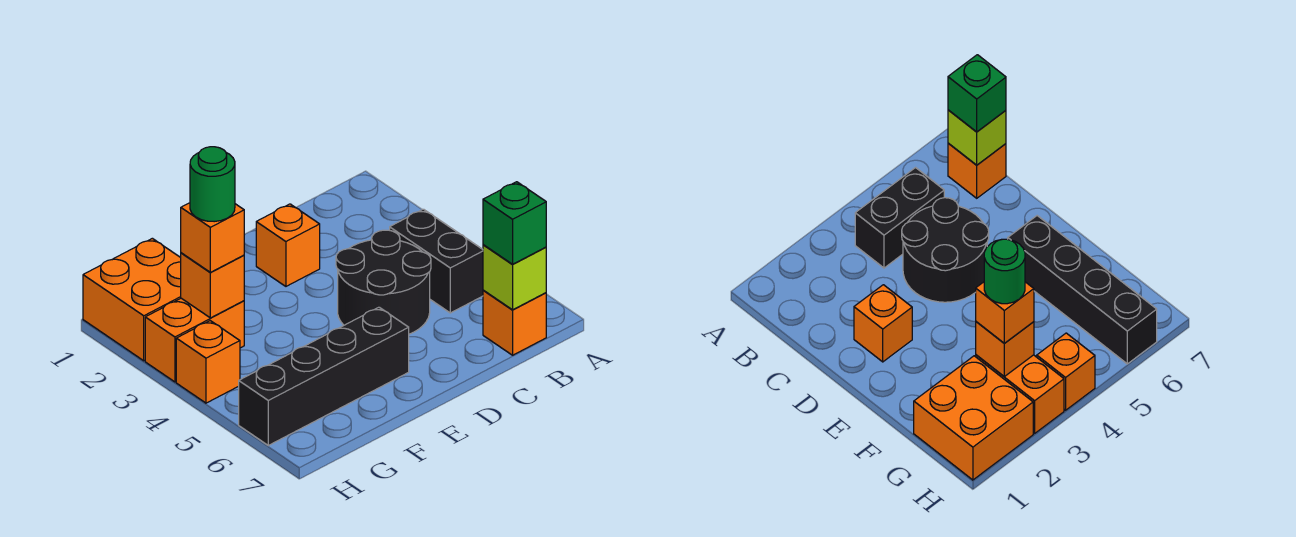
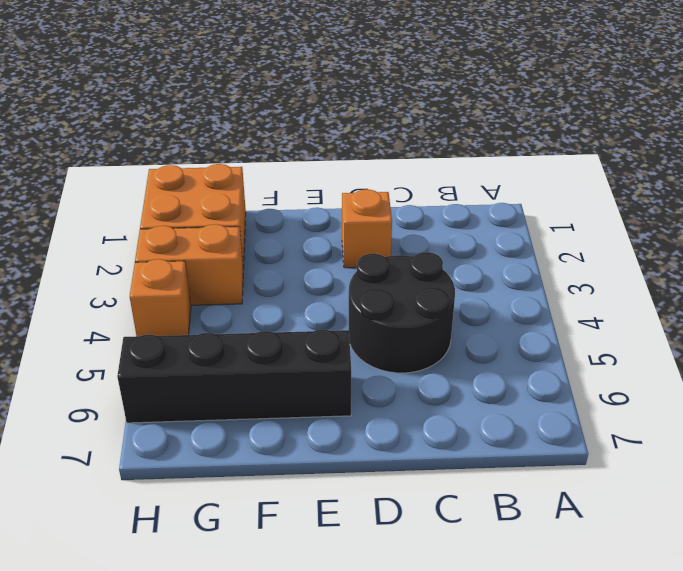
none -> black 1x2 brick [390,209,483,313]
none -> orange 1x1 brick [483,290,546,355]
none -> lime 1x1 brick [483,245,546,310]

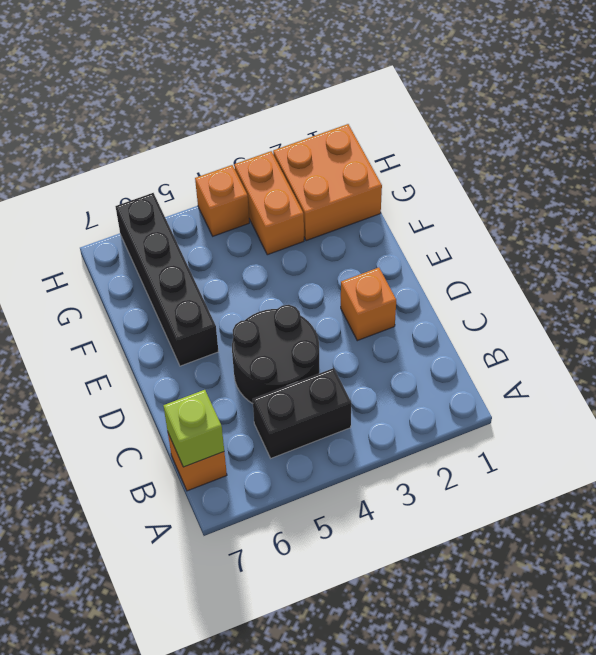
none -> orange 1x1 brick [181,253,244,318]
none -> green 1x1 brick [483,182,546,264]
none -> orange 1x1 brick [181,203,244,272]

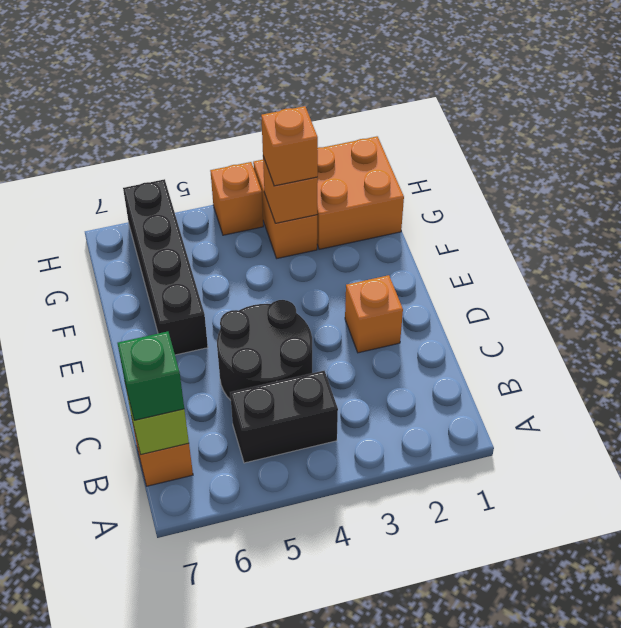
none -> green 1x1 round brick [190,147,235,222]

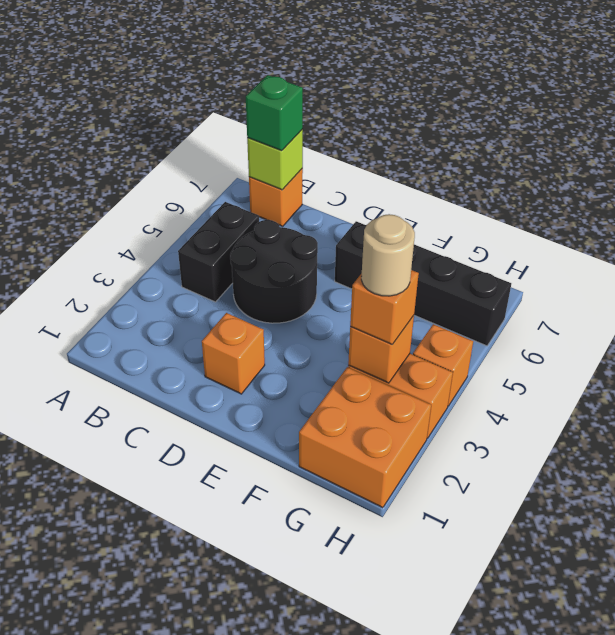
tan 1x1 round brick [361,214,415,296] -> green 1x1 round brick [190,147,235,222]

